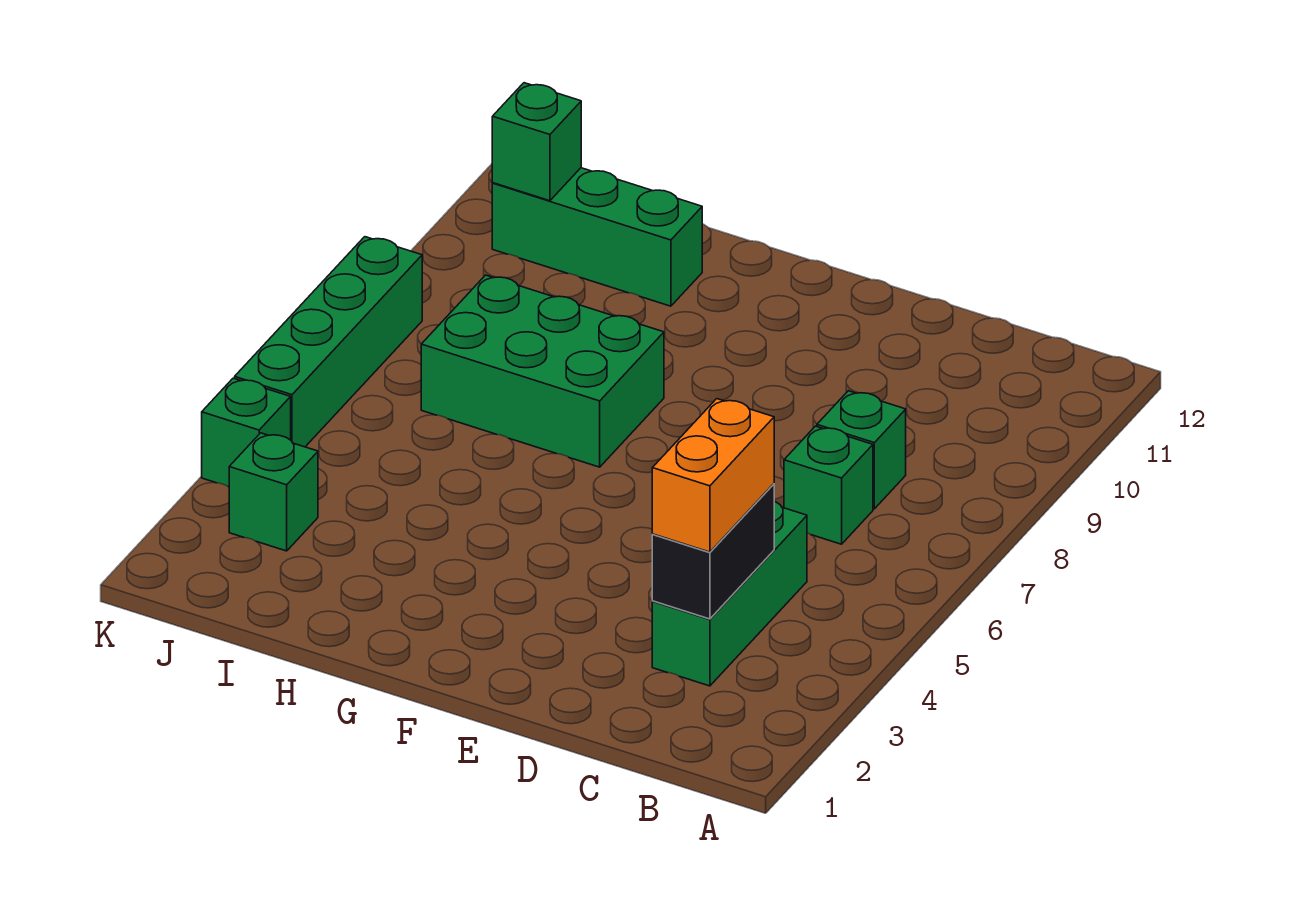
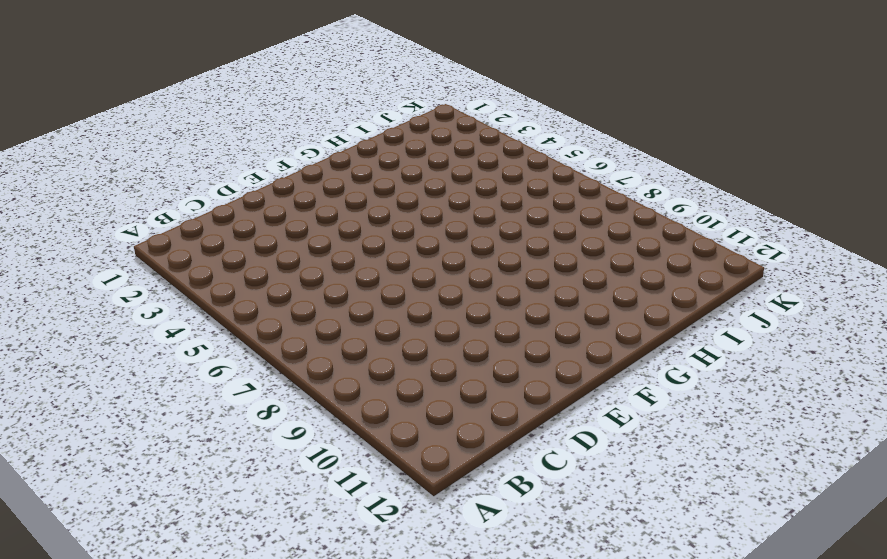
none -> green 1x3 brick [652,501,807,686]
none -> green 1x1 brick [784,426,873,544]

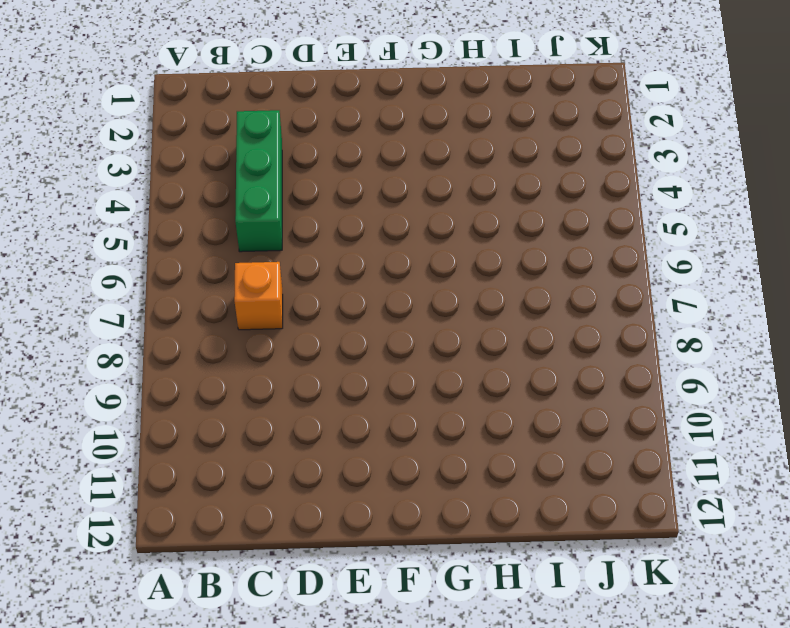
orange 1x1 brick [234,262,283,330] -> green 1x1 brick [784,426,873,544]
none -> green 1x1 brick [817,391,906,509]
none -> green 2x3 brick [421,275,664,467]

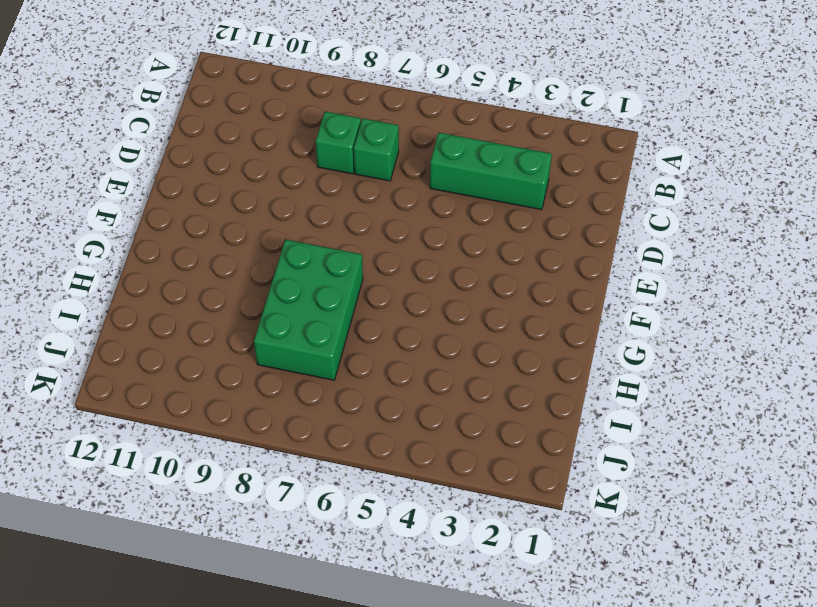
none -> green 1x3 brick [492,168,702,306]
none -> green 1x1 brick [229,433,318,551]

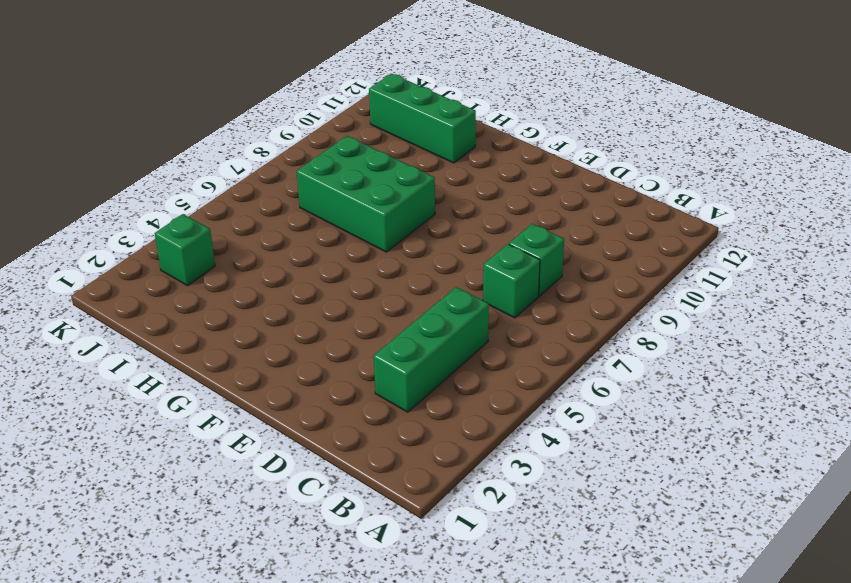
none -> green 1x1 brick [202,378,291,487]
none -> green 1x4 brick [235,237,422,447]

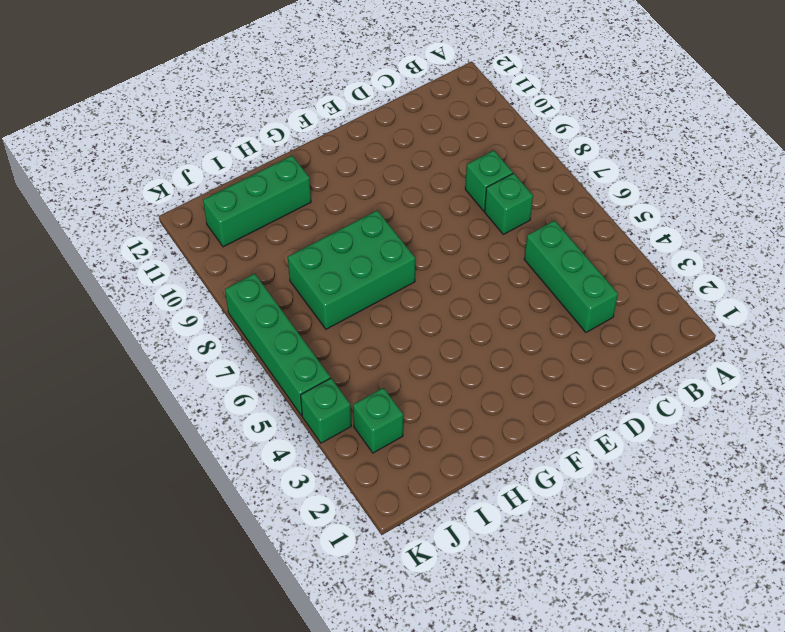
none -> black 1x2 brick [652,484,774,619]
none -> green 1x1 brick [492,83,581,201]

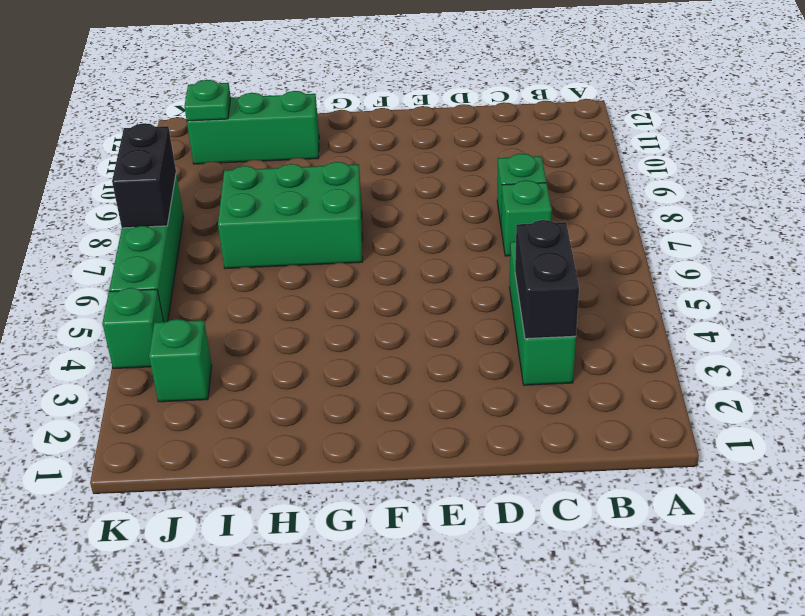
green 1x1 plate [184,80,231,121] -> green 1x1 brick [492,83,581,201]
black 1x2 brick [112,123,176,228] -> none
none -> orange 1x2 brick [652,399,774,552]

